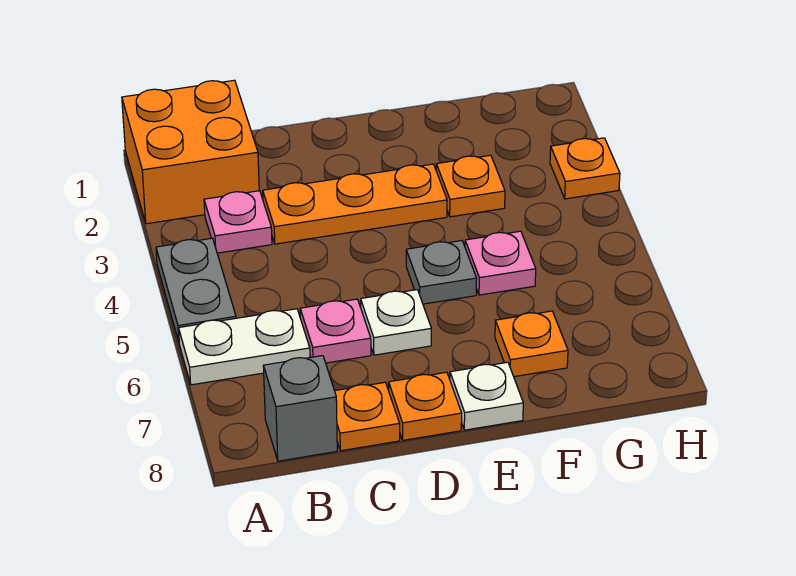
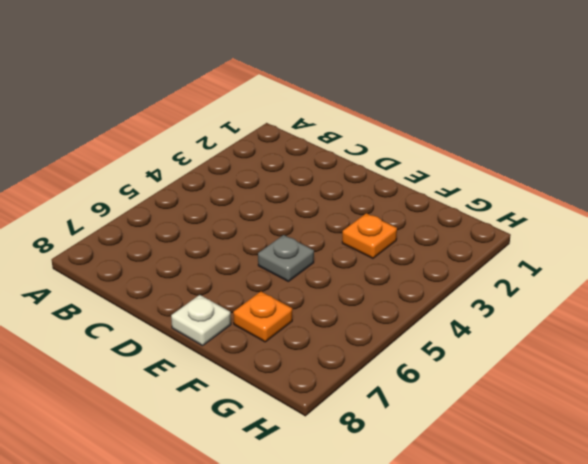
none -> orange 2x2 brick [122,80,259,224]
none -> grey 1x2 plate [156,238,236,342]
none -> white 1x2 plate [179,309,310,385]

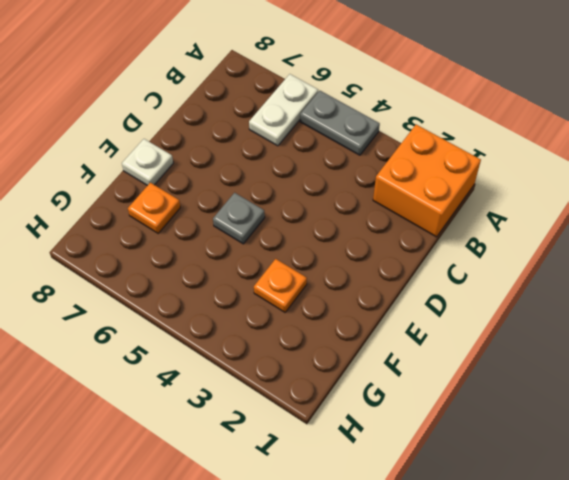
none -> pink 1x1 plate [204,191,272,253]
none -> grey 1x1 brick [263,356,337,461]
none -> orange 1x3 plate [263,164,447,244]

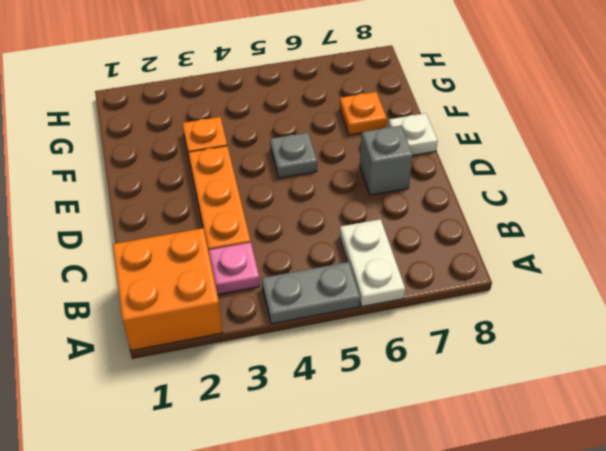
grey 1x1 brick [360,126,413,195] -> grey 1x1 brick moved to [263,356,337,461]
none -> pink 1x1 plate [300,299,371,363]
none -> orange 1x1 plate [335,382,400,451]
none -> white 1x1 plate [361,290,431,355]

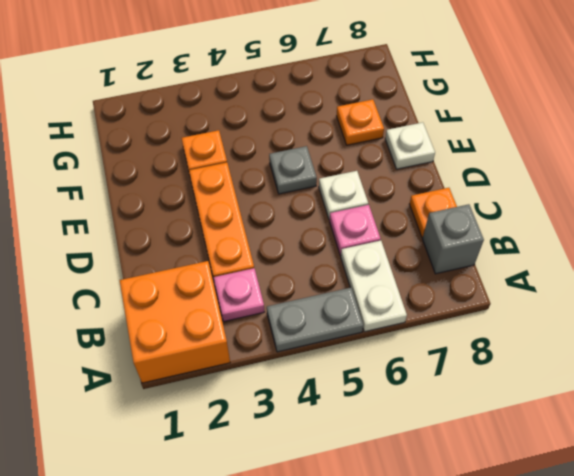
none -> orange 1x1 plate [389,372,462,440]
none -> pink 1x1 plate [465,231,536,295]
none -> orange 1x1 plate [550,138,620,199]

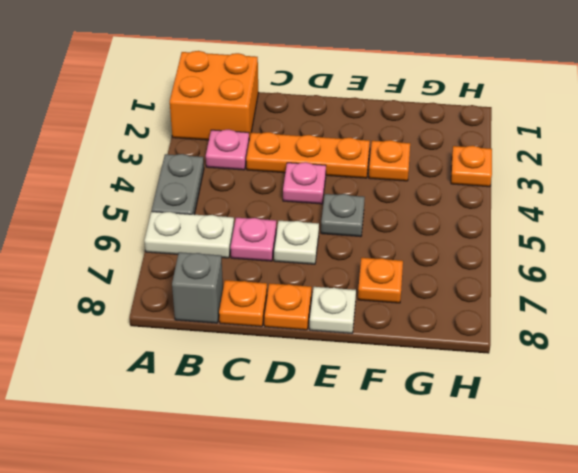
pink 1x1 plate [283,162,326,204] -> pink 1x1 plate moved to [465,231,536,295]

